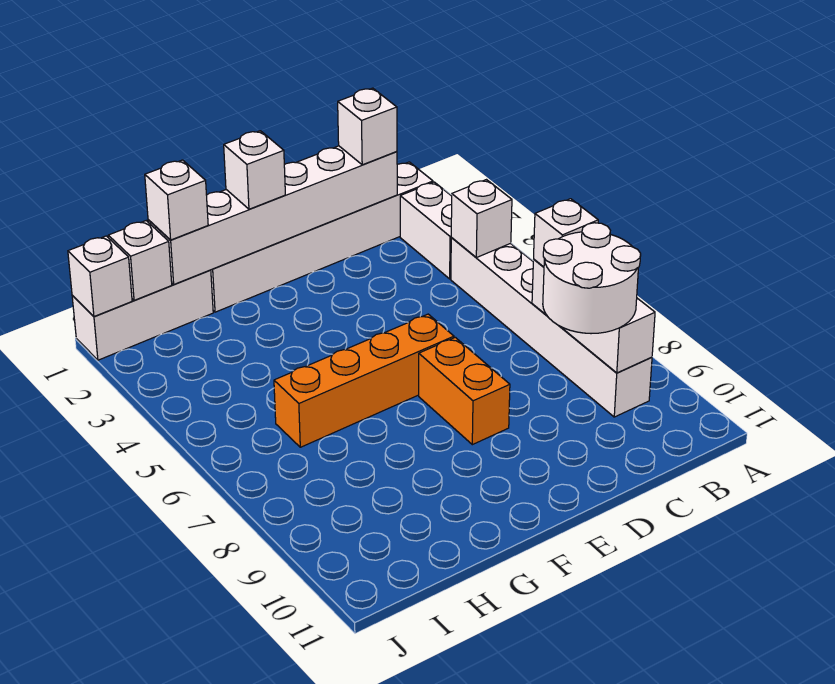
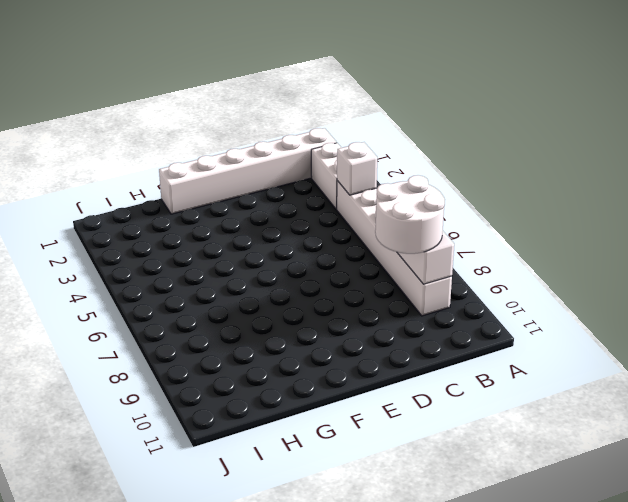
none -> orange 1x4 brick [274,314,454,447]
none -> orange 1x2 brick [419,337,510,445]
none -> white 1x3 brick [72,270,213,360]

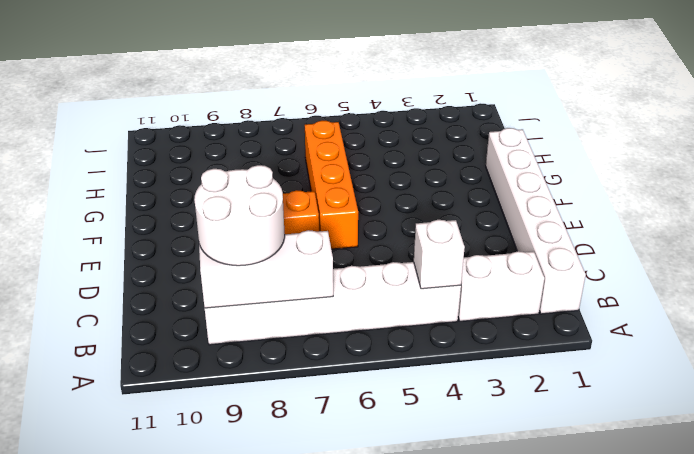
none -> white 1x3 brick [72,270,213,360]
none -> white 1x6 brick [148,146,397,285]
none -> white 1x1 brick [108,221,172,300]

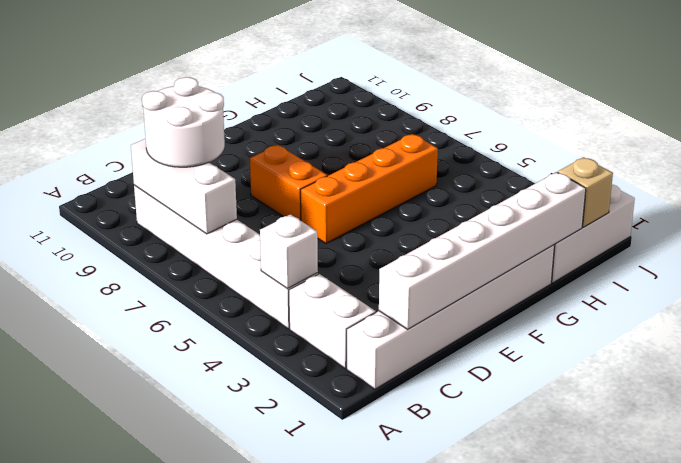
tan 1x1 brick [558,157,613,227] -> white 1x1 brick [108,221,172,300]
none -> white 1x1 brick [68,236,132,316]
none -> white 1x1 brick [534,199,598,267]
none -> white 1x1 brick [338,88,397,165]

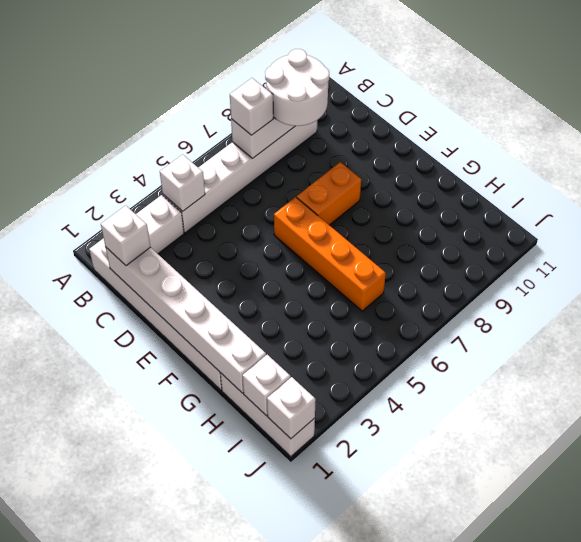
none -> white 1x1 brick [224,131,285,209]
none -> white 1x1 brick [145,160,208,240]

